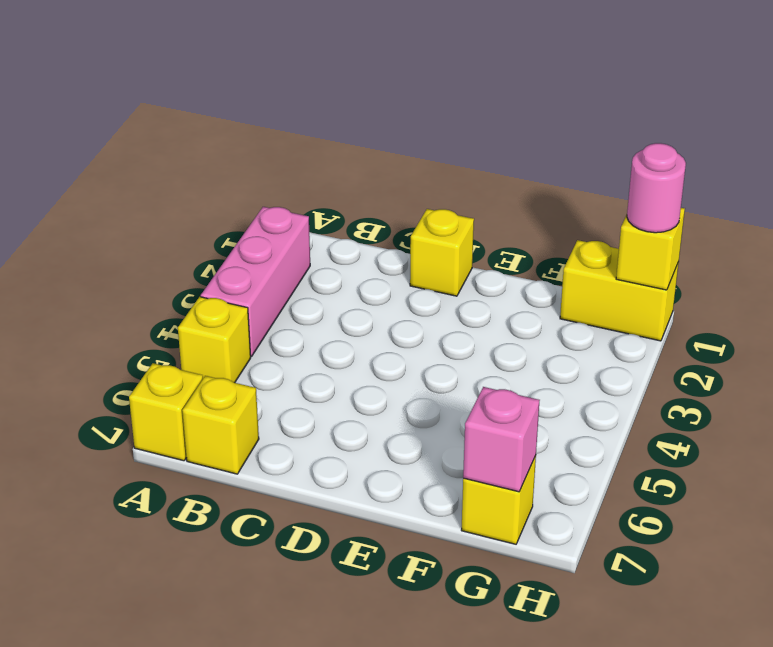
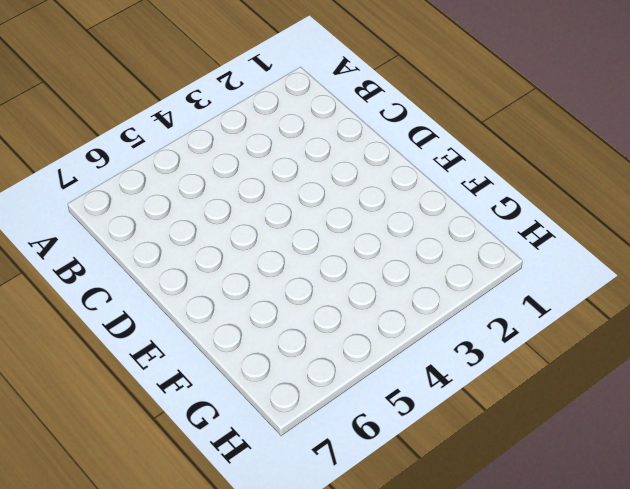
none -> pink 1x3 brick [201,207,310,357]
none -> yellow 1x1 brick [178,297,251,383]

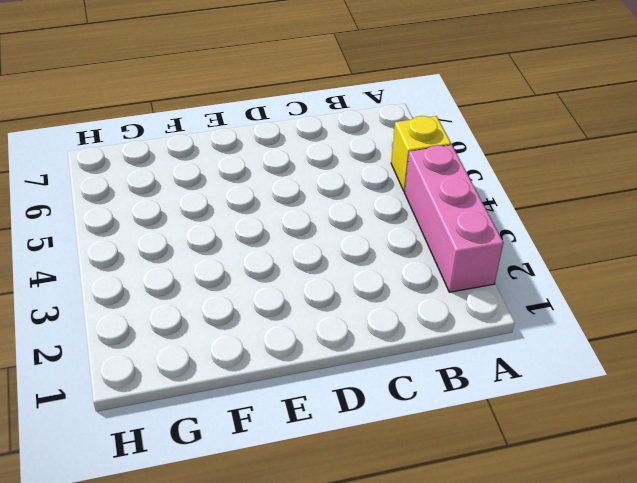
none -> yellow 1x1 brick [129,363,203,461]
none -> yellow 1x1 brick [182,376,259,474]

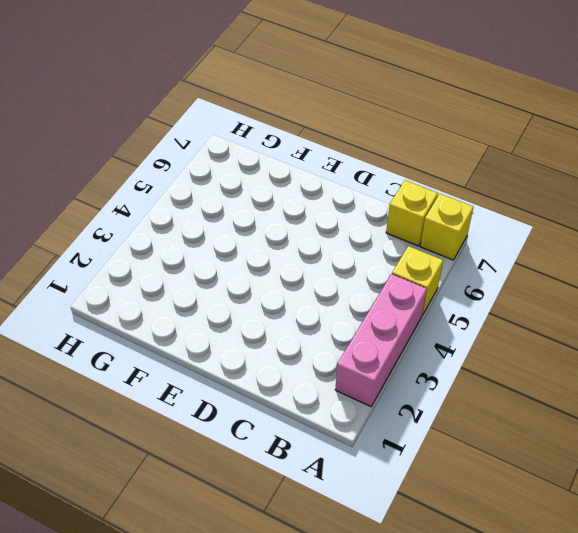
none -> yellow 1x1 brick [410,209,474,296]
none -> yellow 1x2 brick [560,240,679,341]

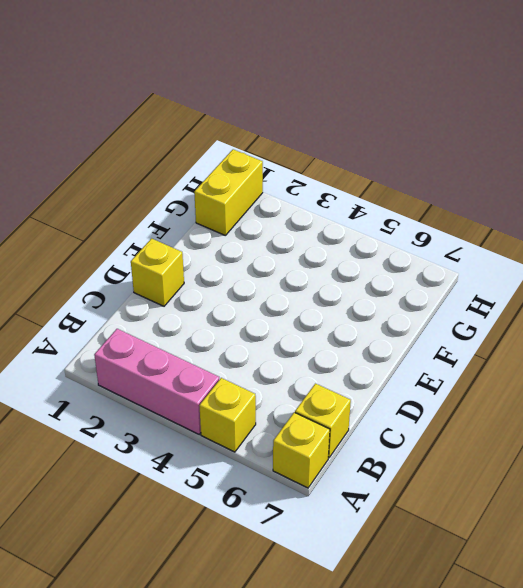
none -> yellow 1x1 brick [461,456,536,544]
none -> pink 1x1 brick [463,387,540,492]

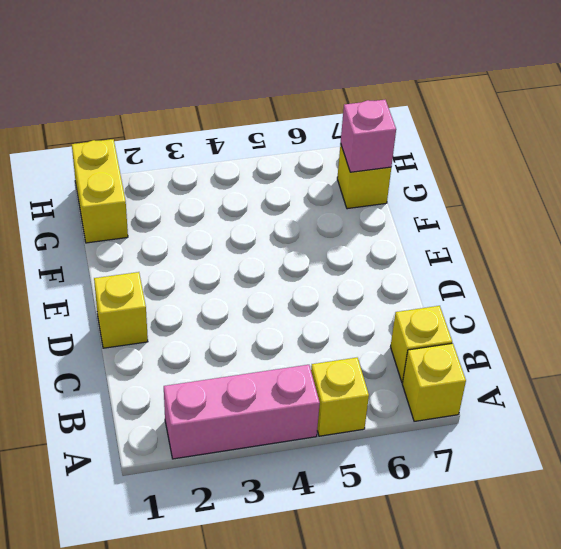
none -> yellow 1x1 brick [616,208,685,290]
none -> pink 1x1 round brick [627,143,686,233]

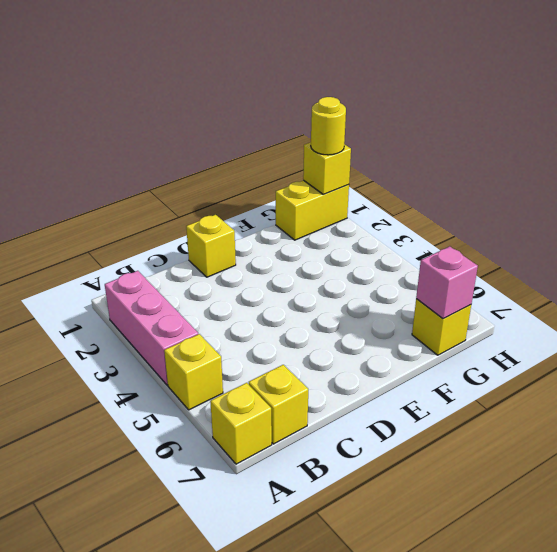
yellow 1x1 round brick [311,97,346,155] -> pink 1x1 round brick [627,143,686,233]

